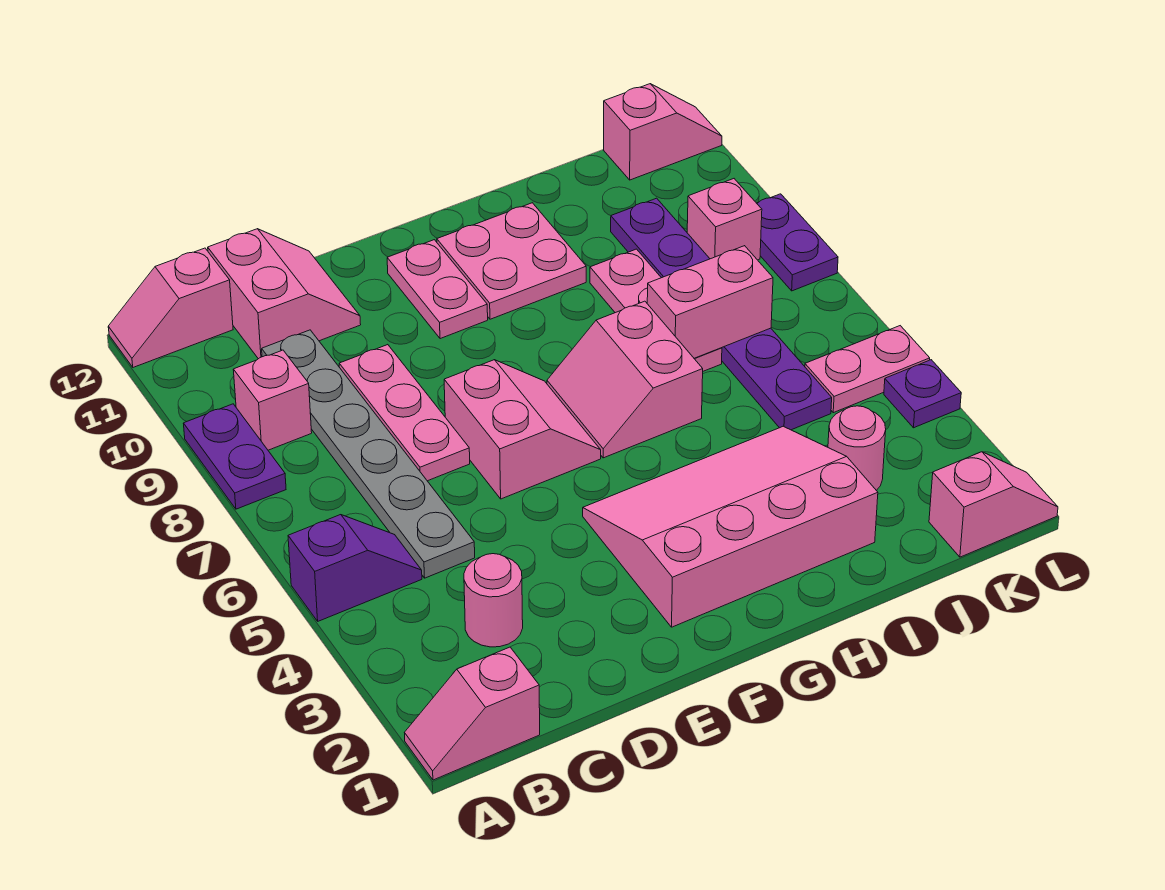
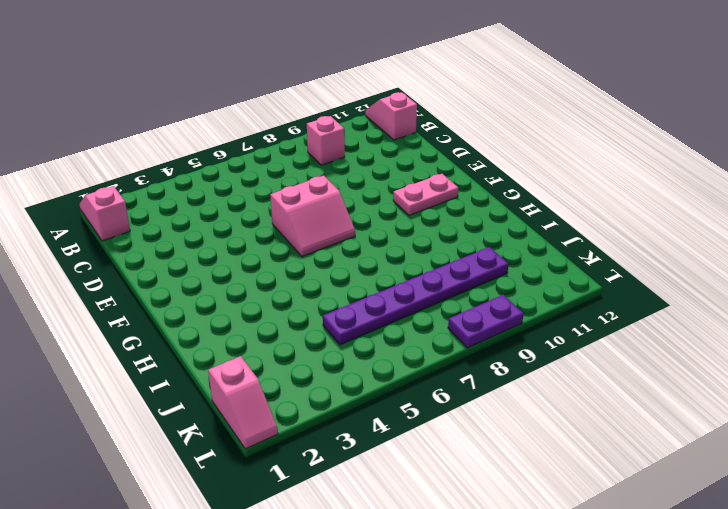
none -> purple 1x2 slope [288,515,422,621]
none -> purple 1x2 plate [183,404,286,509]
none -> pink 1x1 round brick [464,554,523,647]

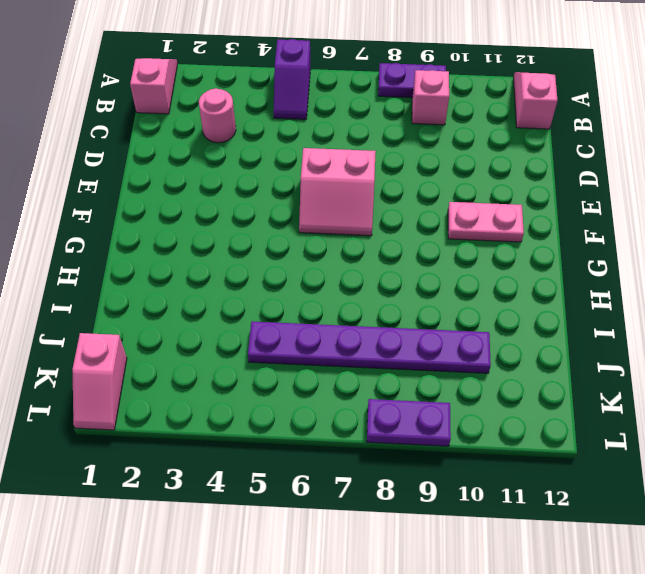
none -> grey 1x6 plate [262,330,475,578]
none -> pink 2x2 slope [208,229,361,359]
none -> pink 1x3 plate [339,345,470,481]

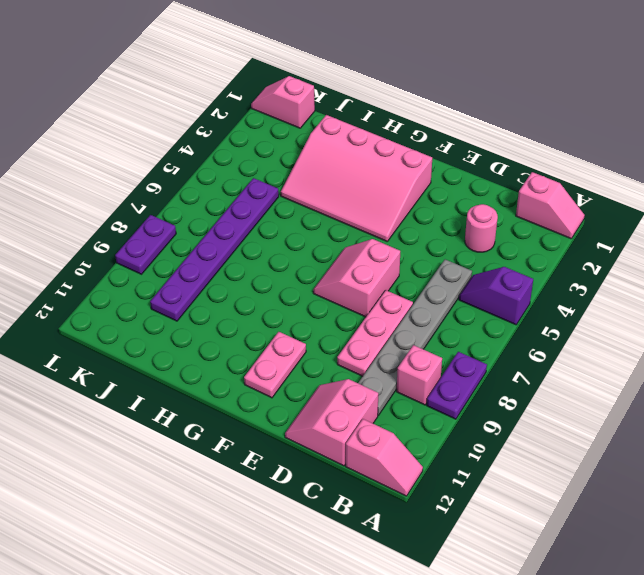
none -> pink 2x2 slope [547,301,703,458]
none -> pink 2x2 plate [437,203,586,319]
none -> pink 1x3 plate [590,249,722,371]

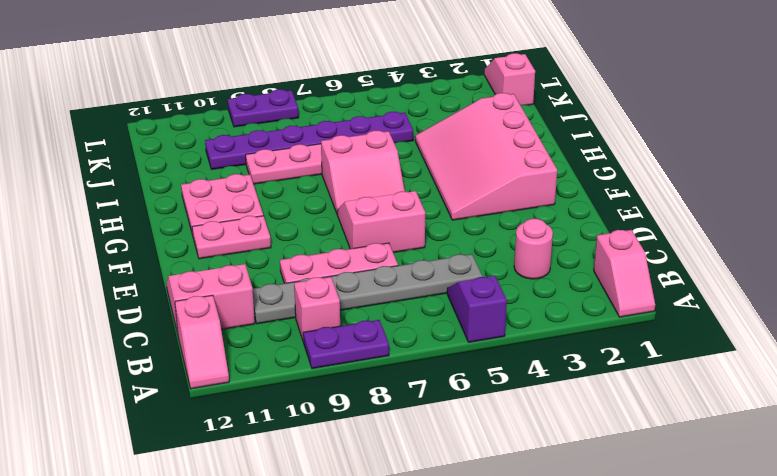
none -> pink 1x1 round brick [828,406,886,490]
none -> pink 1x2 plate [805,326,930,413]
none -> pink 1x1 brick [687,179,762,260]

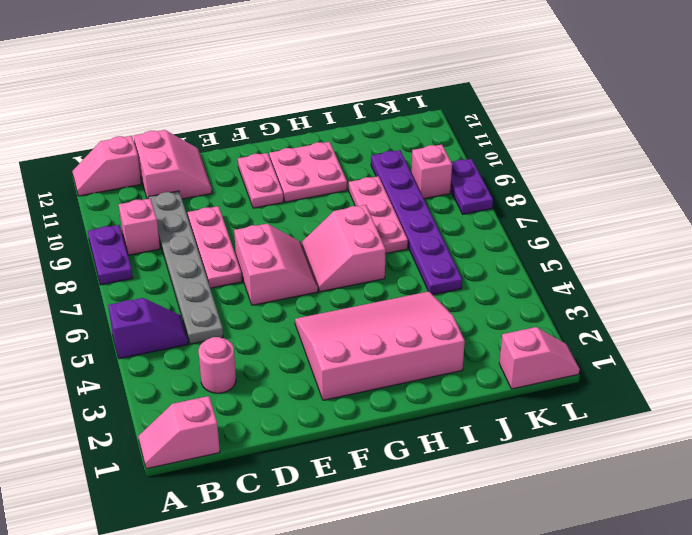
none -> pink 1x1 round brick [828,406,886,490]
none -> pink 1x2 plate [805,326,930,413]
none -> pink 1x2 slope [604,84,722,180]

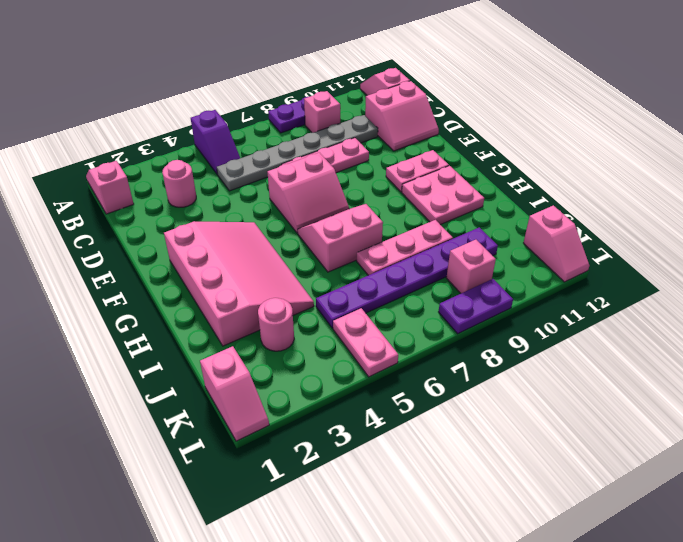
none -> purple 1x1 plate [884,360,961,428]
none -> pink 1x2 brick [647,246,773,358]

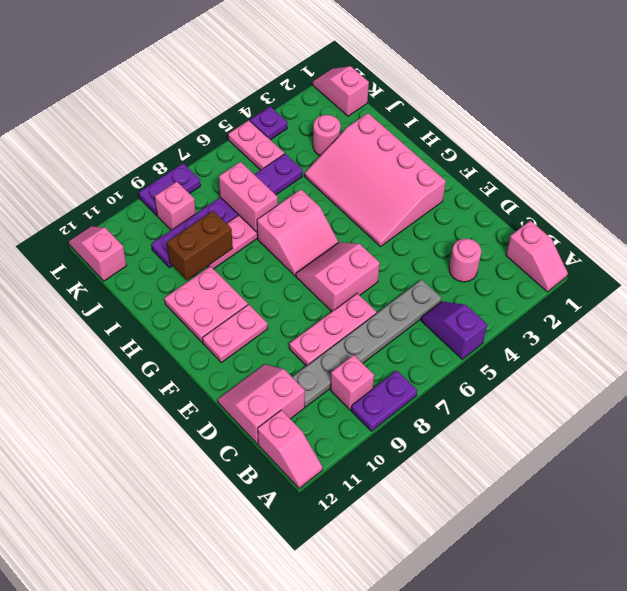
brown 1x2 brick [167,211,233,280] -> none

